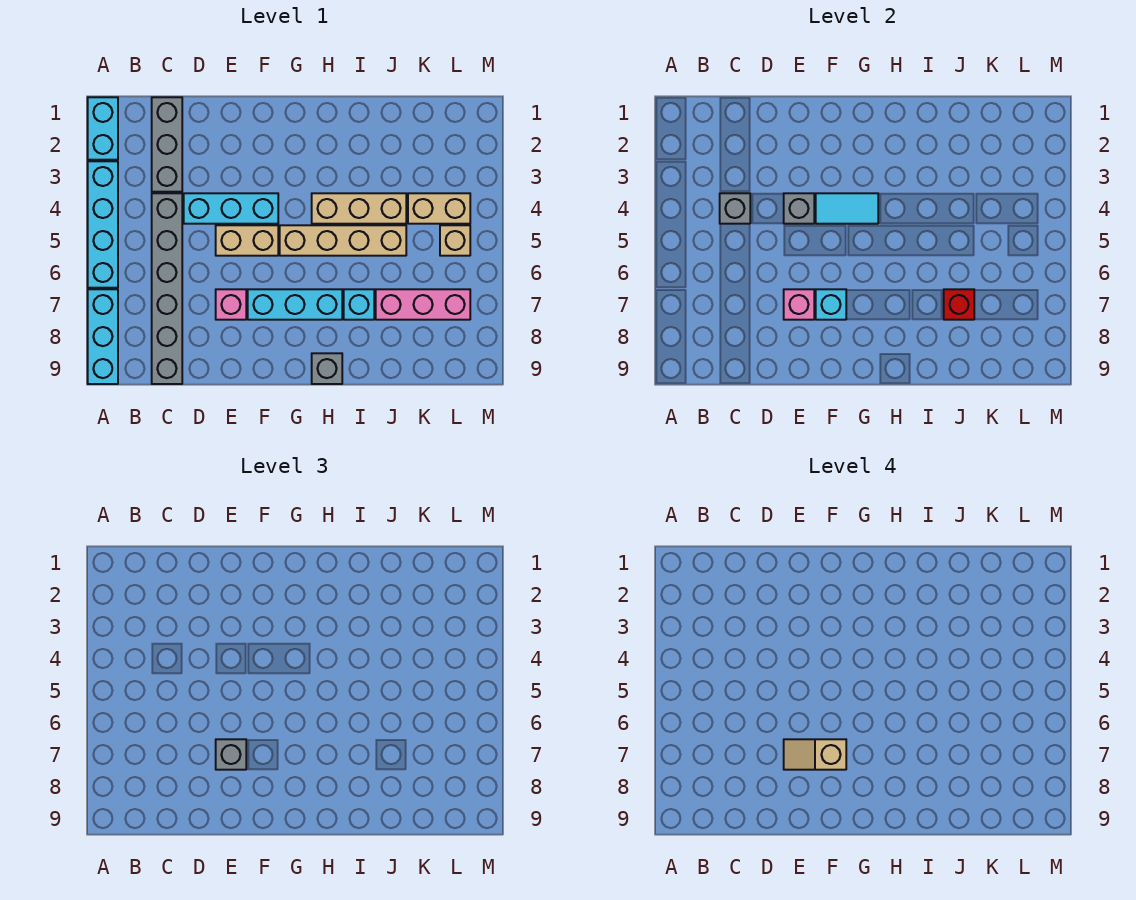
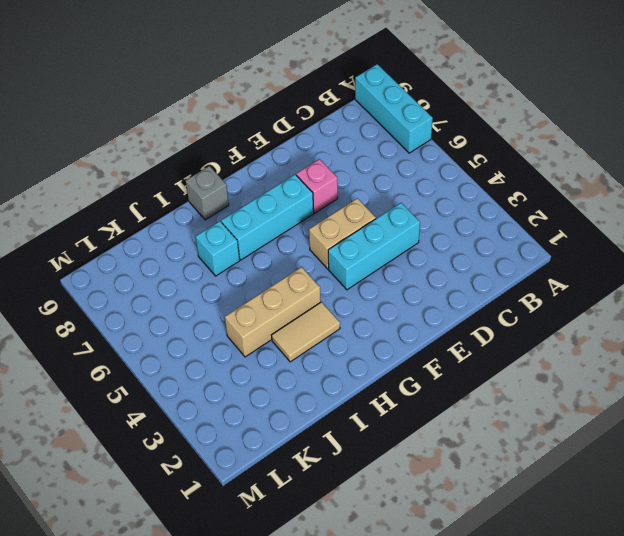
tan 1x2 tile [271,302,340,362] -> none
none -> cyan 1x2 brick [88,97,118,160]
none -> cyan 1x4 brick [88,161,118,288]
none -> grey 1x3 brick [152,97,182,192]

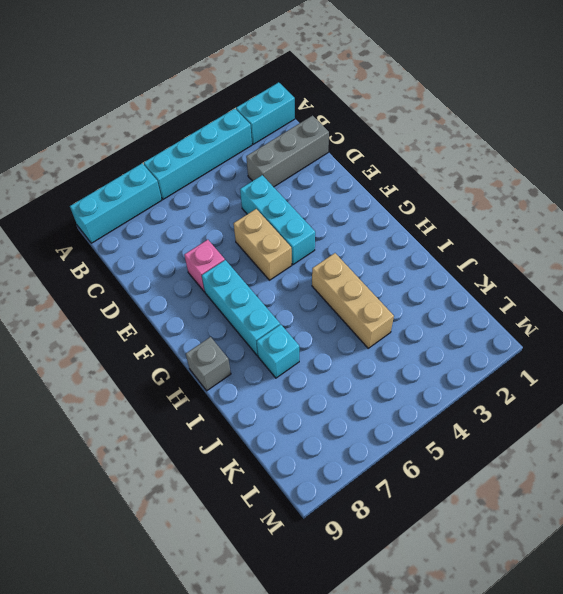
none -> grey 1x6 brick [152,193,182,384]
none -> tan 1x4 brick [280,225,406,256]
none -> pink 1x3 brick [376,289,470,320]

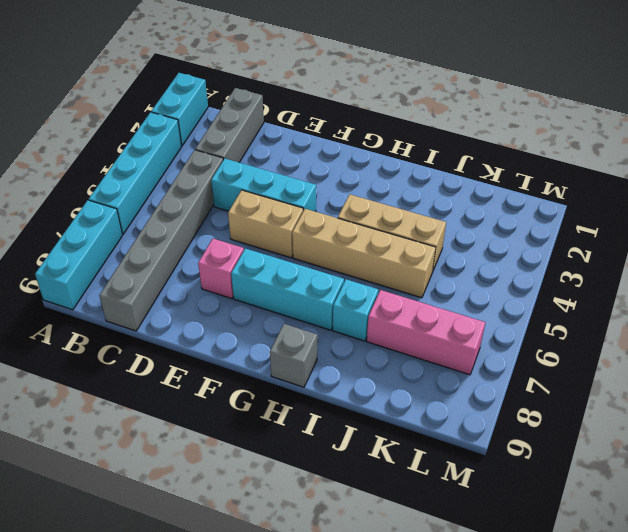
none -> tan 1x2 brick [408,193,470,224]
none -> tan 1x1 brick [440,225,470,256]
none -> grey 1x1 brick [720,193,750,224]

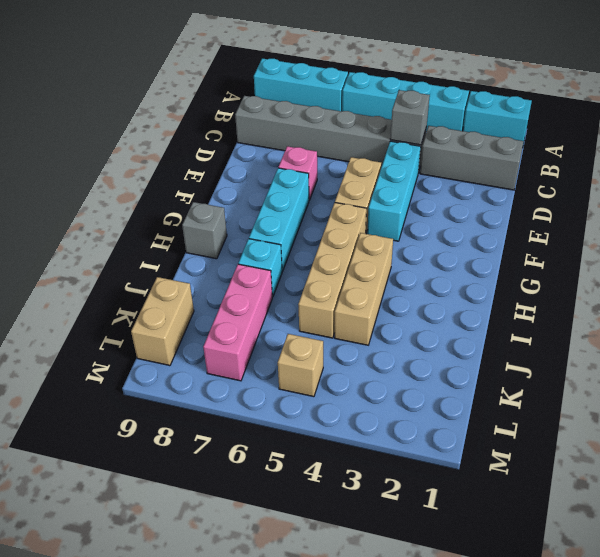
tan 1x2 brick [131,277,194,366] -> tan 1x2 brick moved to [408,193,470,224]
none -> grey 1x1 brick [784,193,814,224]
none -> pink 1x1 brick [784,289,814,320]
none -> cyan 1x2 tile [816,193,878,224]

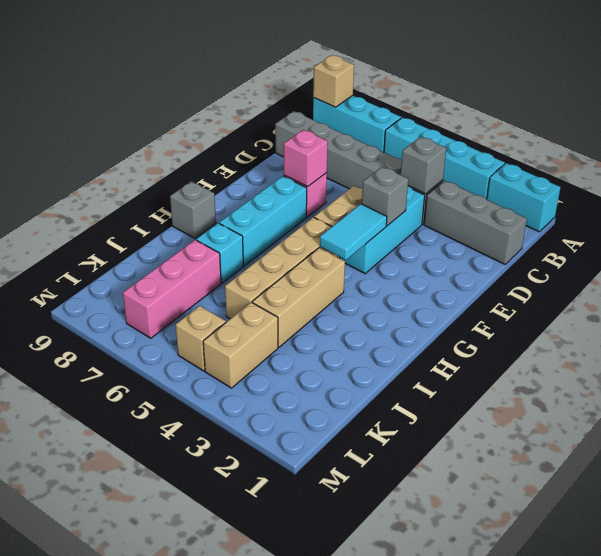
tan 1x1 brick [313,55,354,107] -> none
none -> cyan 1x1 brick [816,289,846,320]
none -> red 1x1 brick [944,289,974,320]
none -> grey 1x1 brick [216,739,246,770]

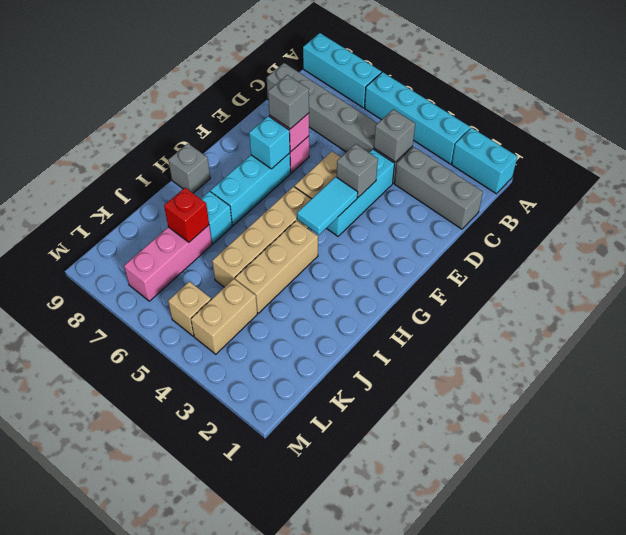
none -> tan 1x2 slope [784,739,846,770]

